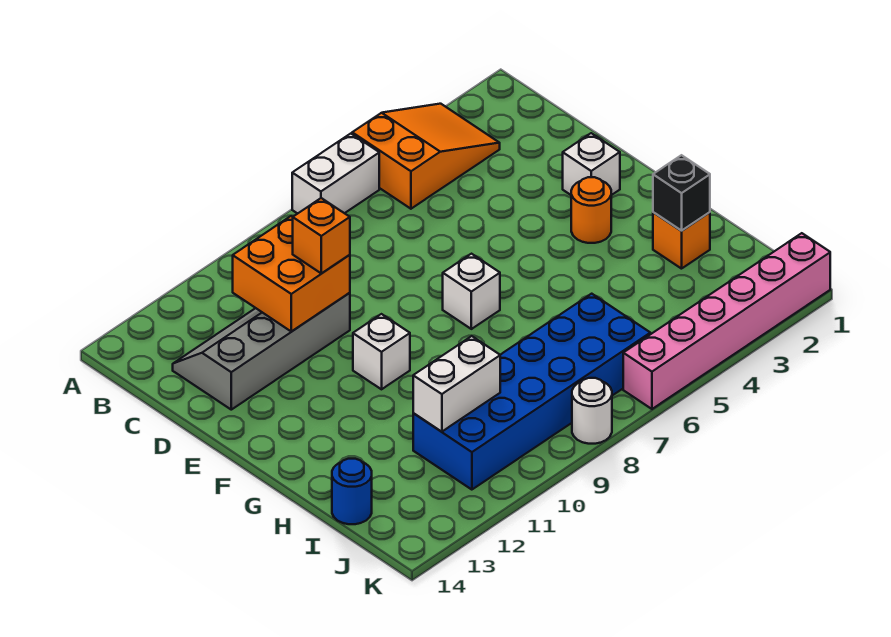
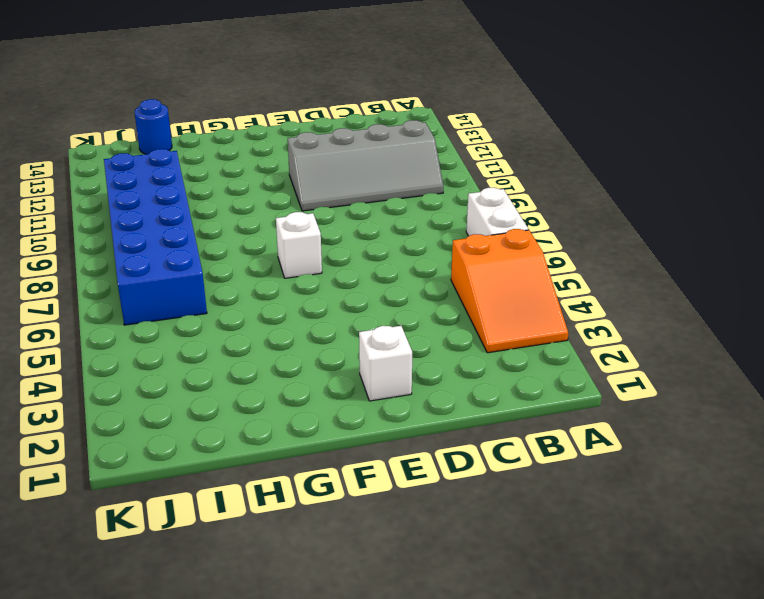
grey 2x4 slope [288,120,443,211] -> grey 2x4 slope turned to [173,293,350,410]
none -> orange 1x1 round brick [571,177,611,243]
none -> white 1x1 brick [353,314,410,389]
none -> orange 1x1 brick [653,212,710,269]

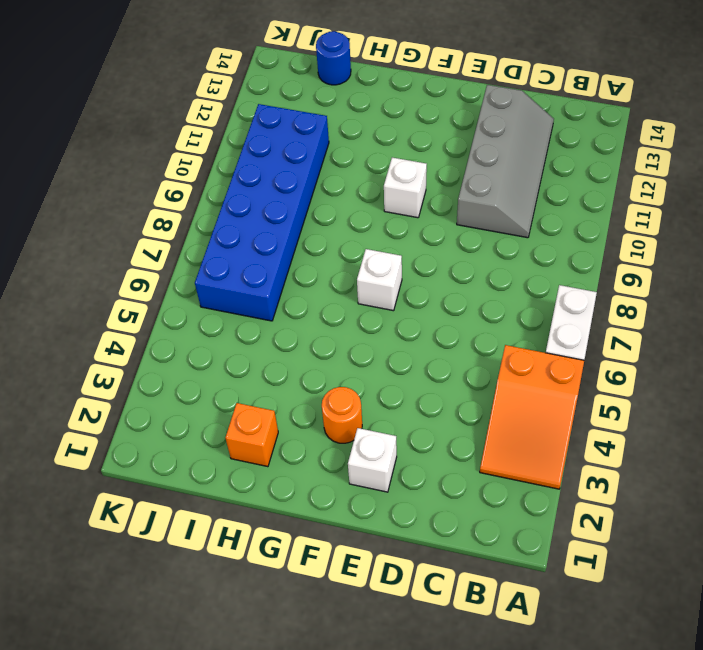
none -> pink 1x6 brick [623,233,830,409]
none -> white 1x1 round brick [572,378,612,444]
none -> orange 2x2 brick [233,216,350,332]

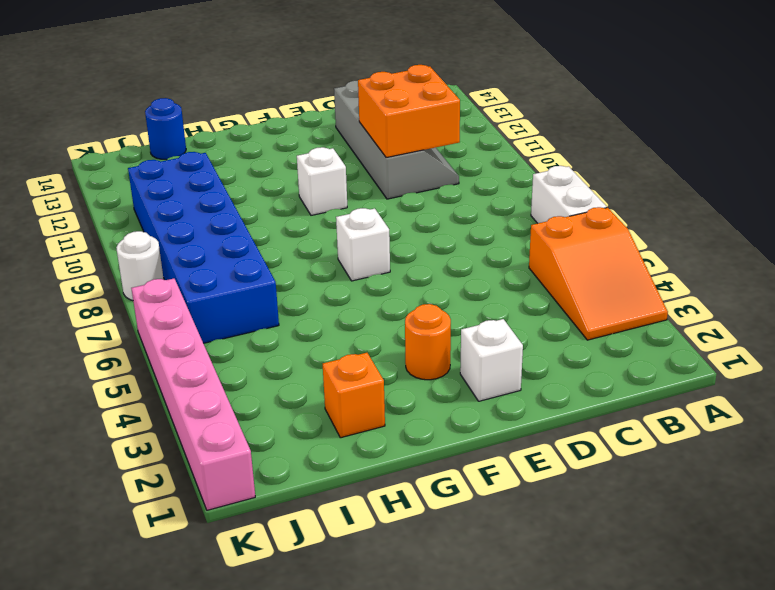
none -> black 1x1 brick [653,155,710,231]
none -> white 1x2 brick [413,336,500,432]
none -> orange 1x1 brick [293,198,350,274]

